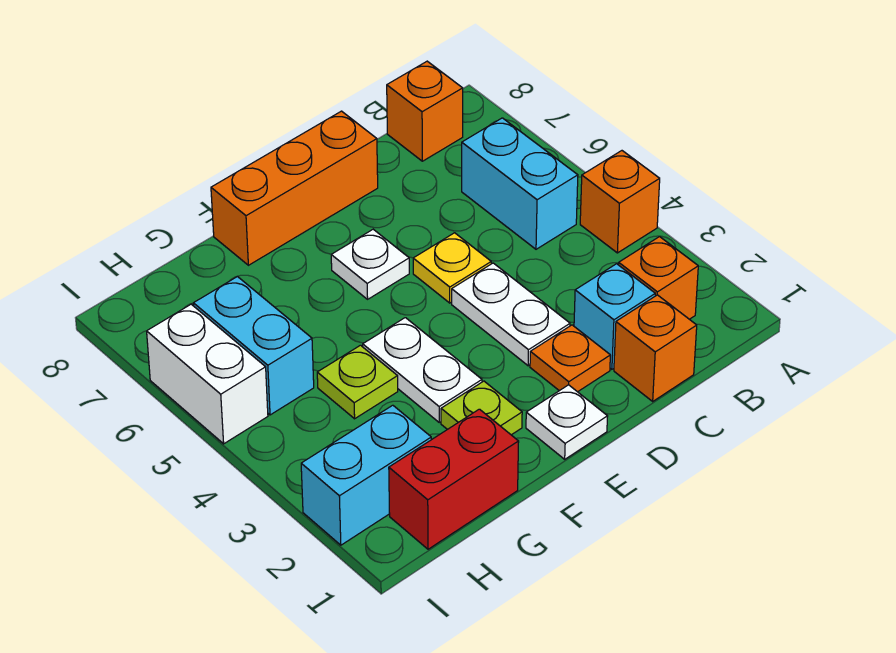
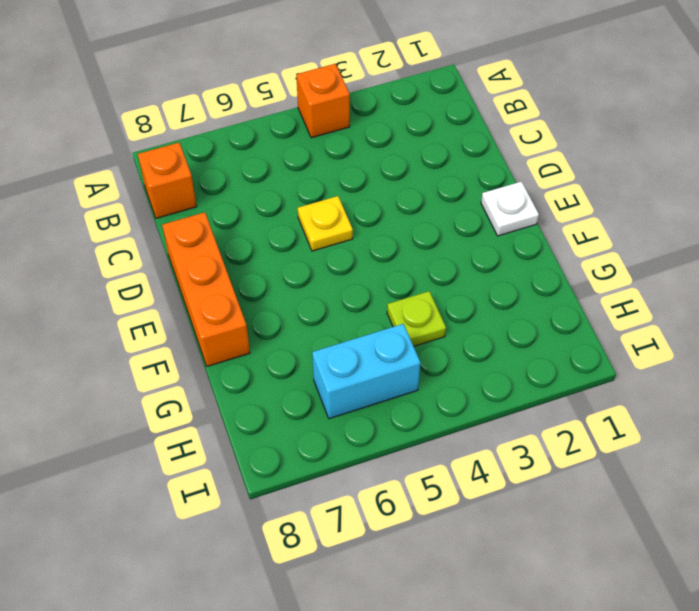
none -> orange 1x1 brick [619,237,698,319]
none -> cyan 1x2 brick [462,118,578,249]
none -> orange 1x1 brick [614,295,697,401]

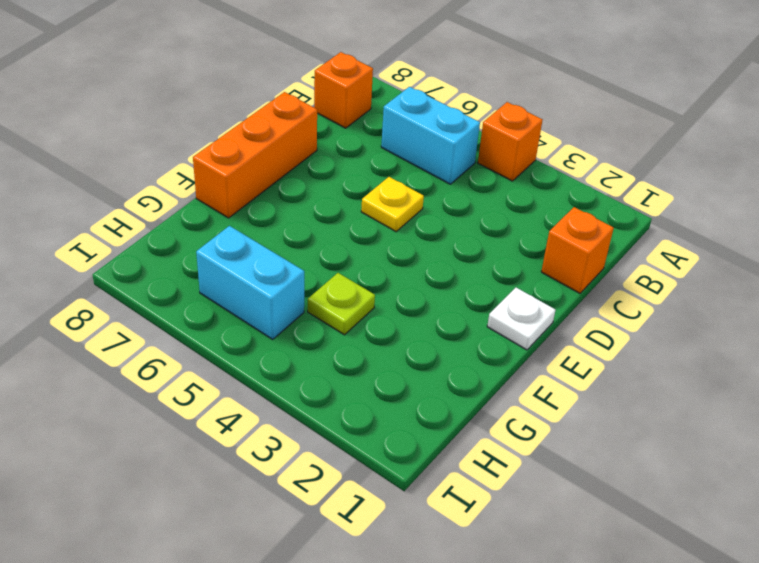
none -> orange 1x1 brick [619,237,698,319]
none -> cyan 1x1 brick [574,264,655,369]
none -> orange 1x1 plate [530,325,610,392]

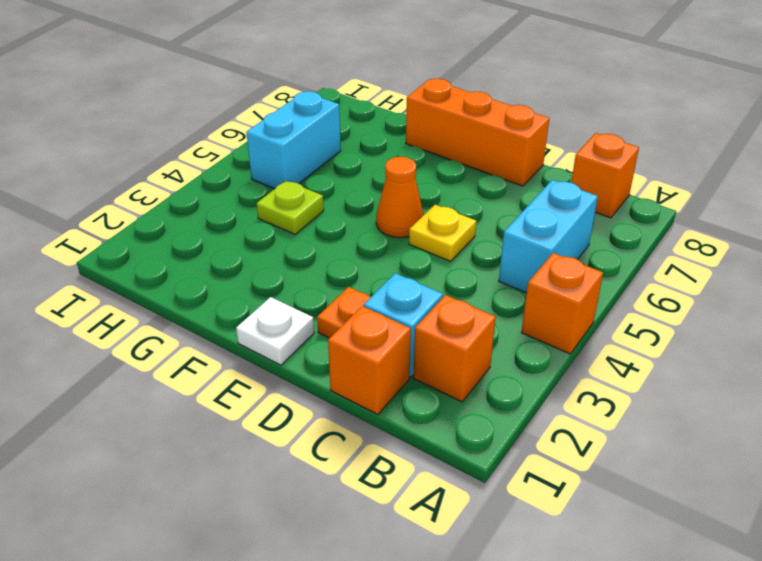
orange 1x1 cone [376,157,424,238] -> none
none -> white 1x2 plate [452,263,570,366]
none -> white 1x1 plate [331,229,409,299]
none -> lime 1x1 plate [441,381,522,435]

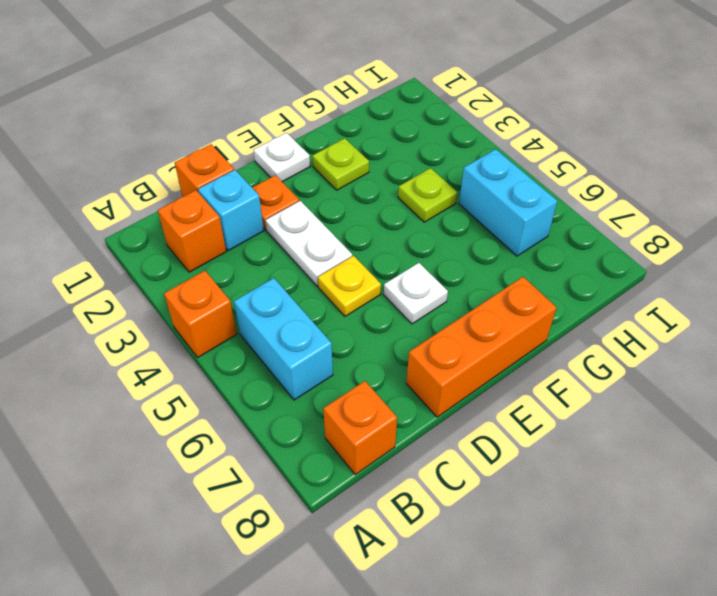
none -> white 1x2 plate [363,318,482,422]
none -> red 1x2 brick [389,409,519,549]
none -> cyan 1x2 brick [301,405,431,545]

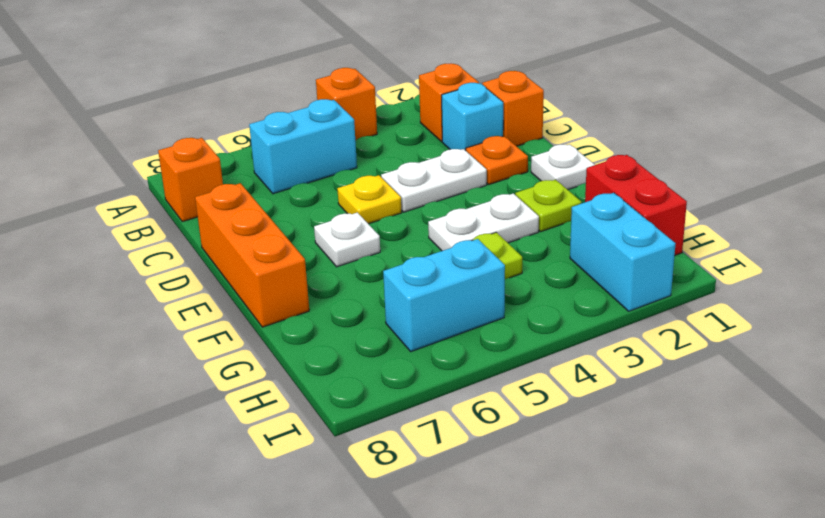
none -> white 1x2 brick [147,304,268,444]

